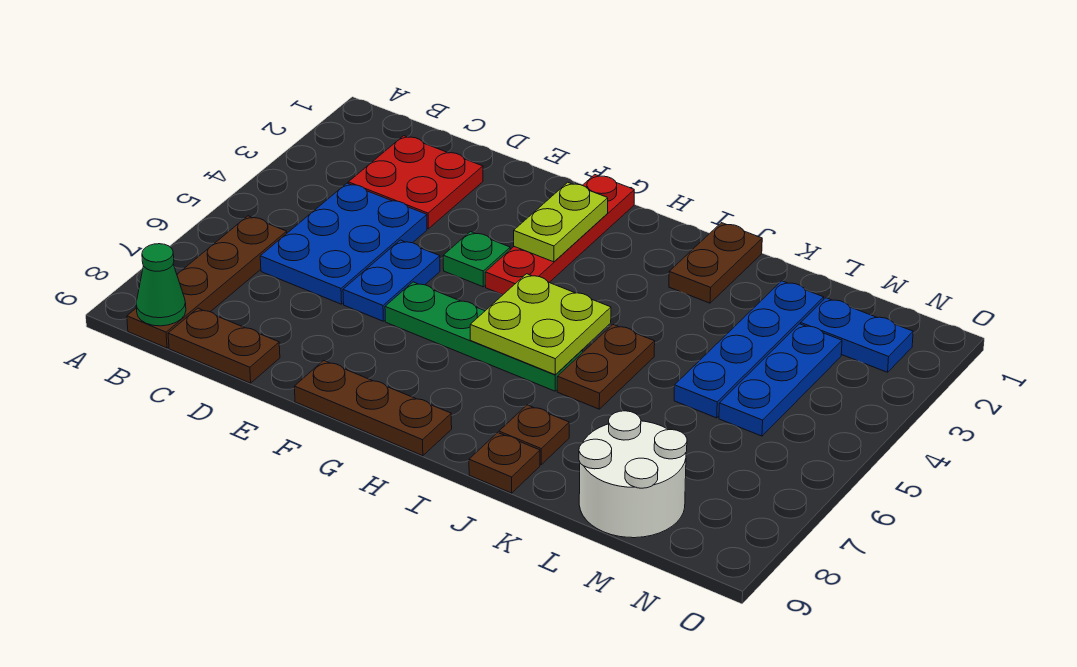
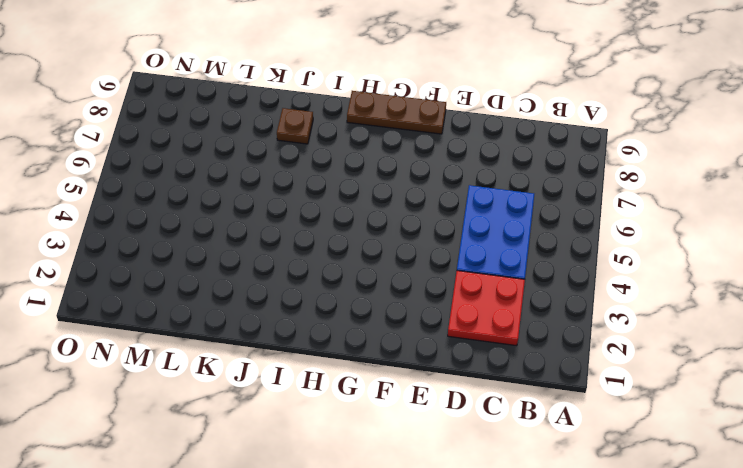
none -> brown 1x4 plate [127,216,287,348]
none -> brown 1x2 plate [168,308,280,383]
none -> blue 1x2 plate [343,240,440,321]

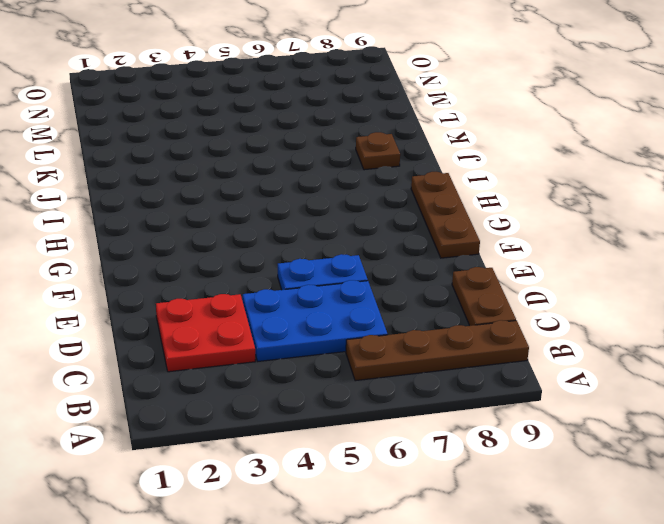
none -> green 1x1 plate [443,232,510,287]
none -> green 1x4 plate [385,282,583,391]
none -> red 1x4 plate [485,175,634,295]

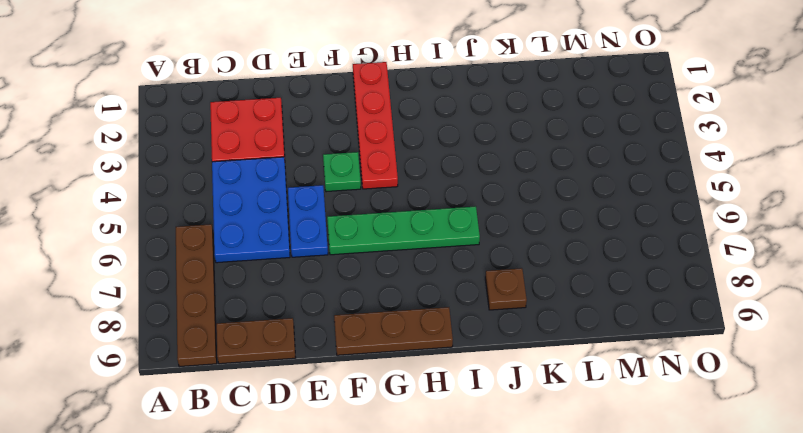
none -> brown 1x2 plate [669,223,762,303]
none -> brown 1x2 plate [557,325,655,409]
none -> brown 1x1 plate [469,433,540,493]

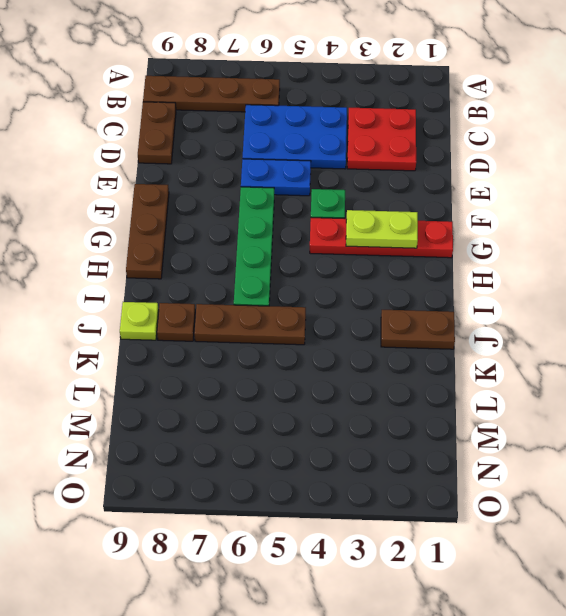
brown 1x3 plate [194,304,306,345] -> brown 1x2 plate [557,325,655,409]
lime 1x1 plate [120,302,159,340] -> brown 1x1 plate [469,433,540,493]
none -> blue 1x4 plate [674,281,824,418]
none -> white 2x2 round brick [579,411,687,538]
none -> blue 1x2 plate [801,298,913,372]

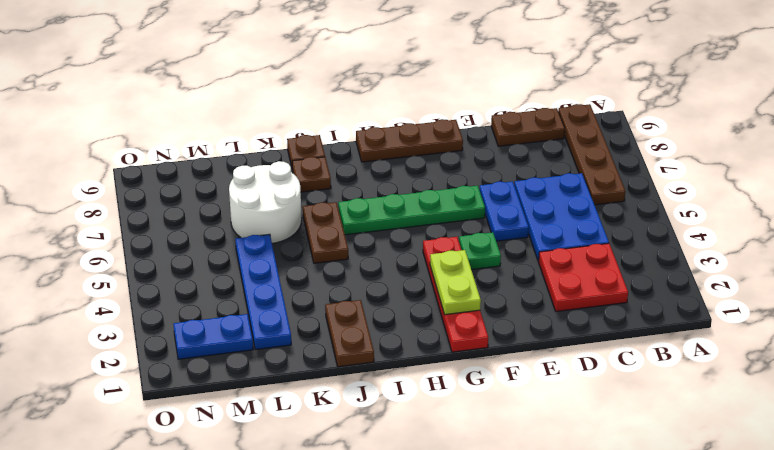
white 2x2 round brick [229,161,302,243] -> white 2x2 round brick moved to [579,411,687,538]
none -> blue 1x3 plate [719,324,842,436]
none -> green 1x1 cone [136,244,186,326]
none -> lime 2x2 plate [470,274,611,375]

